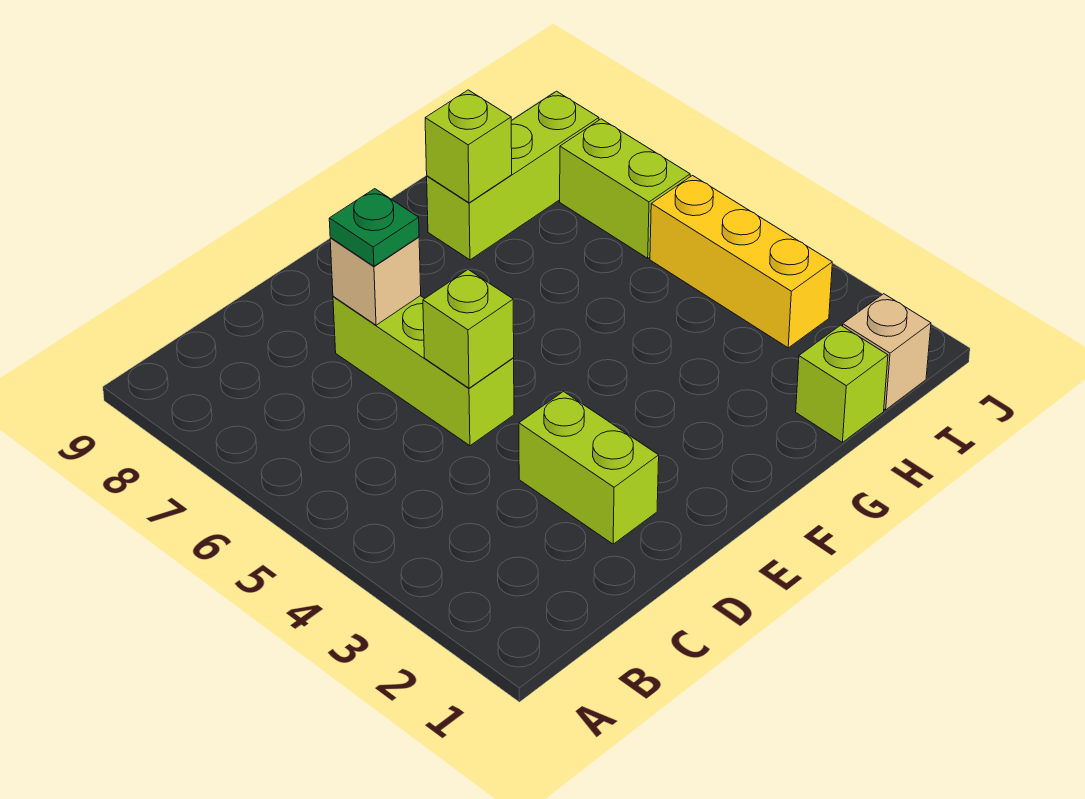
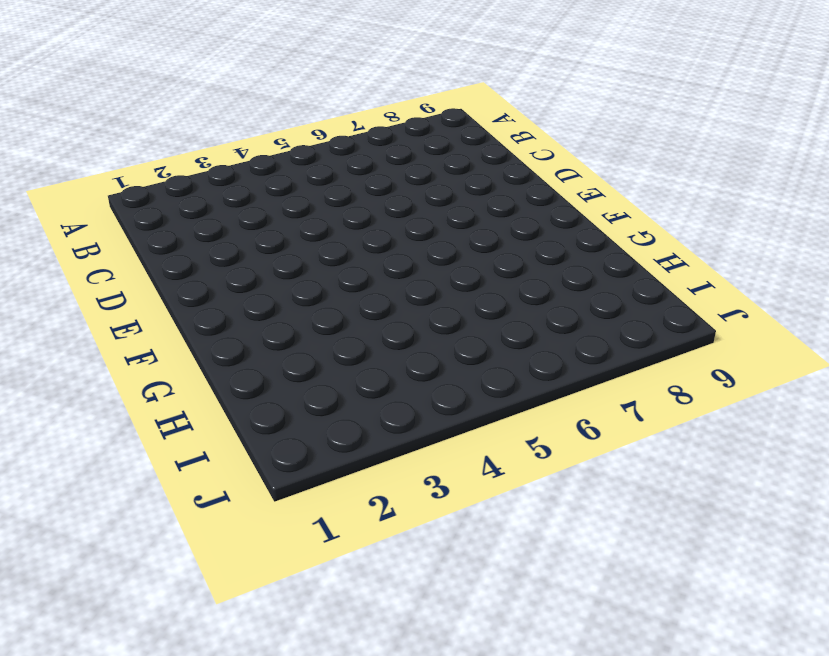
none -> lime 1x2 brick [519,392,659,544]
none -> lime 1x3 brick [333,296,514,446]

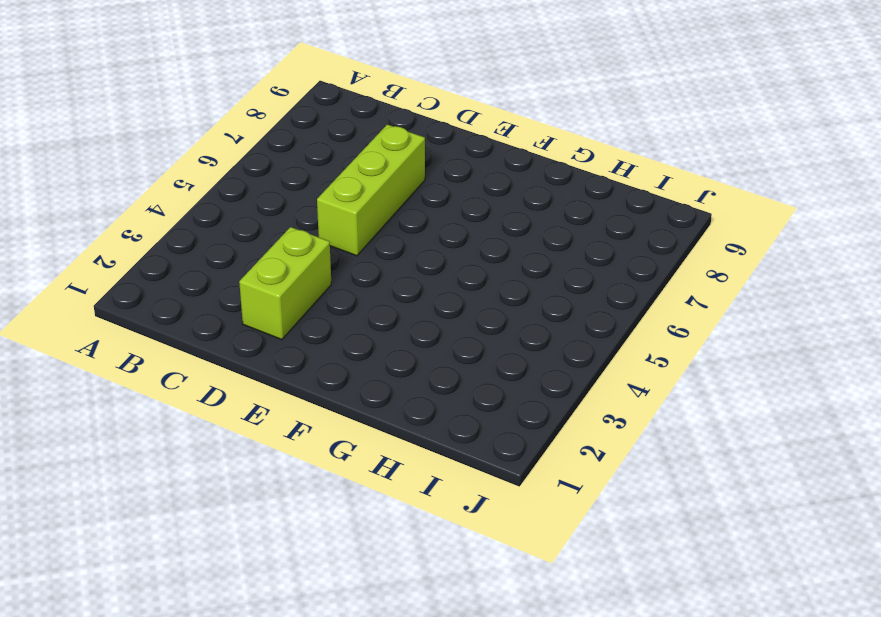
none -> lime 1x3 brick [427,91,599,260]
none -> lime 1x1 brick [796,325,888,442]

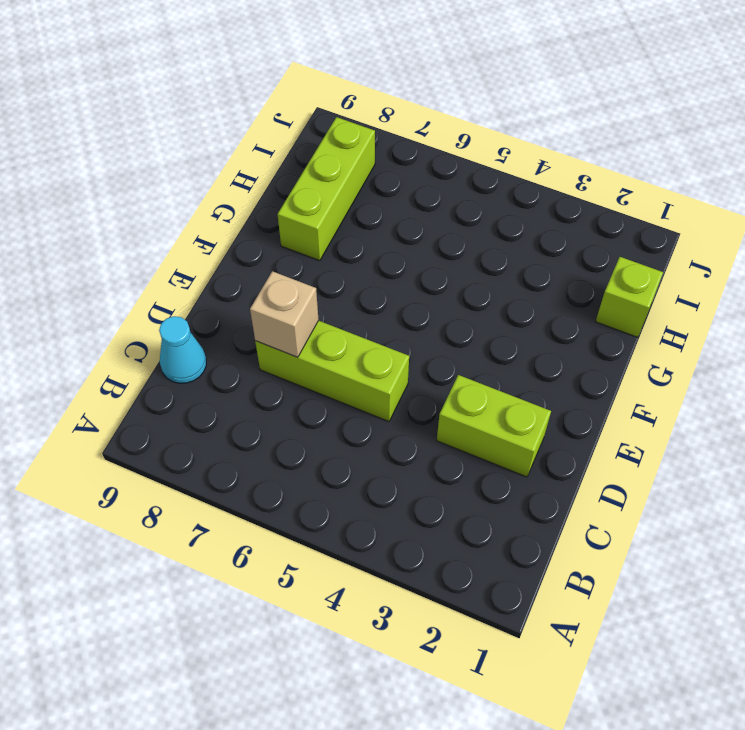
cyan 1x1 cone [159,316,206,383] -> none
none -> tan 1x1 brick [843,294,931,410]
none -> yellow 1x3 brick [650,176,832,348]

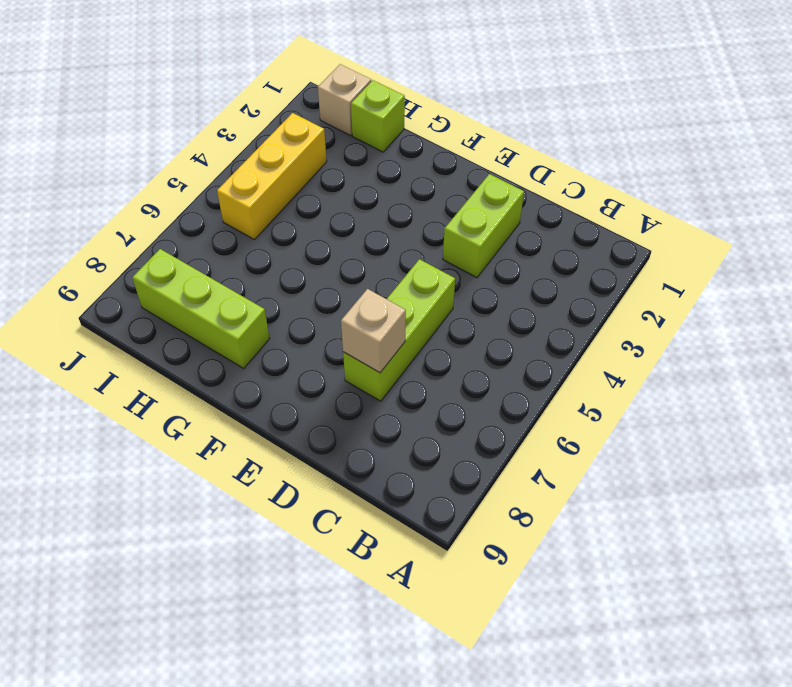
none -> lime 1x2 brick [560,119,690,258]
none -> lime 1x1 brick [423,269,514,388]

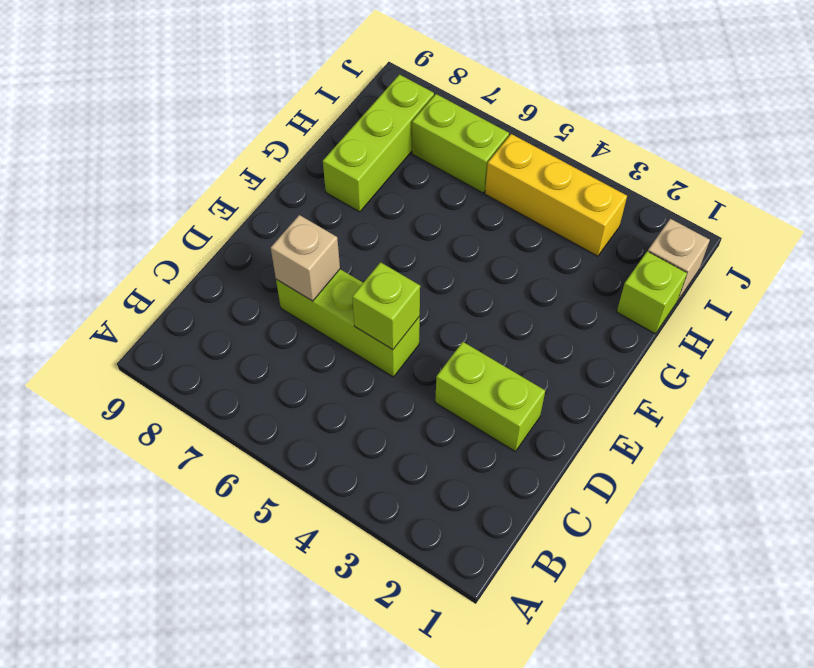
none -> lime 1x1 brick [425,90,512,203]
none -> green 1x1 plate [329,189,419,266]

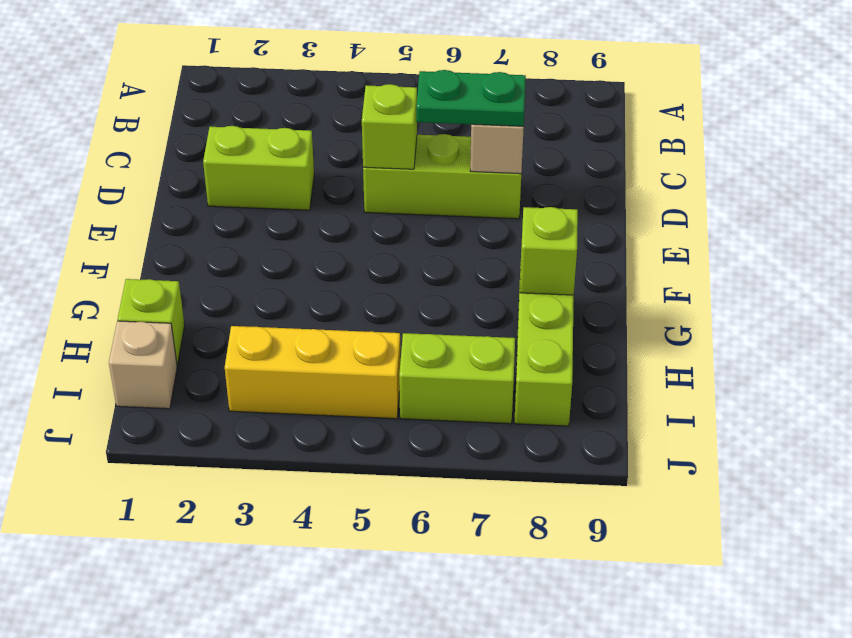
green 1x2 plate [416,70,526,126] -> green 1x1 plate [329,189,419,266]

